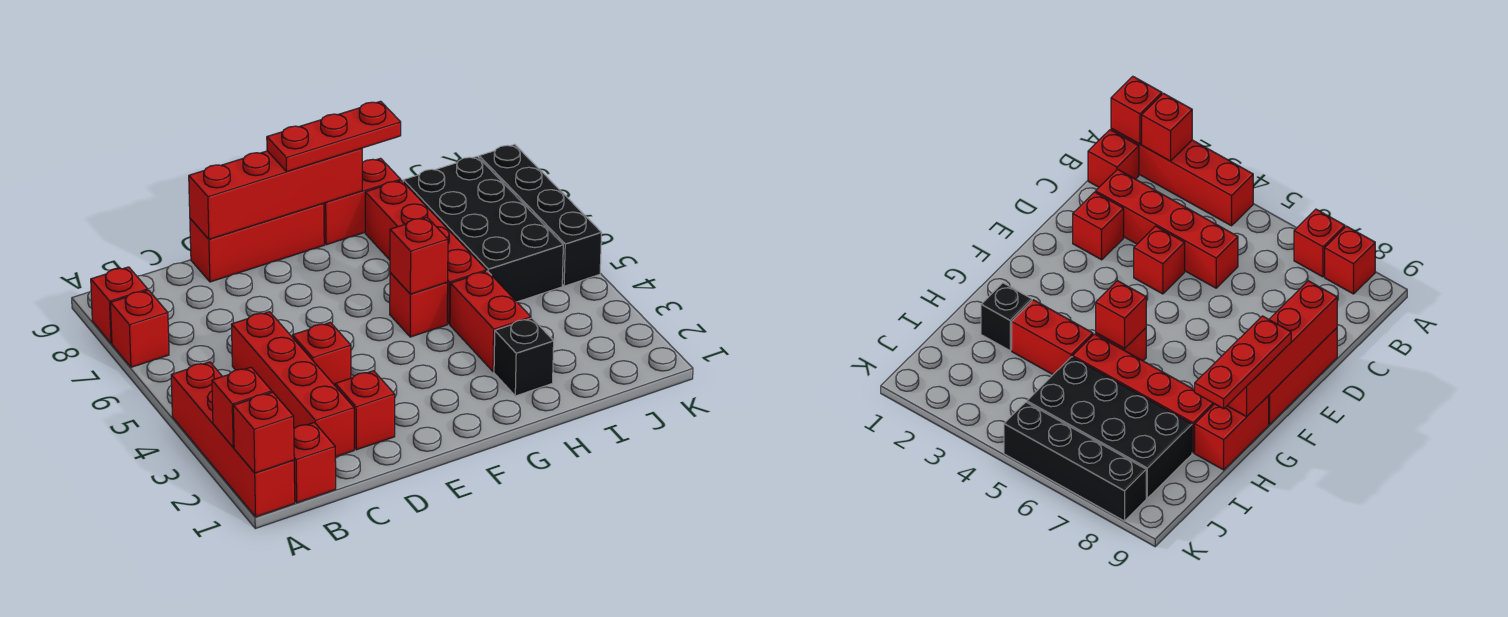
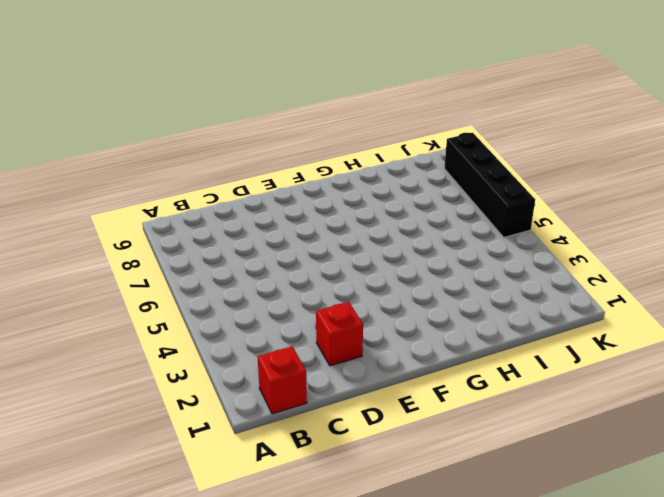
none -> red 1x4 brick [171,362,295,517]
none -> red 1x1 brick [110,290,169,367]
none -> red 1x1 brick [91,267,148,344]

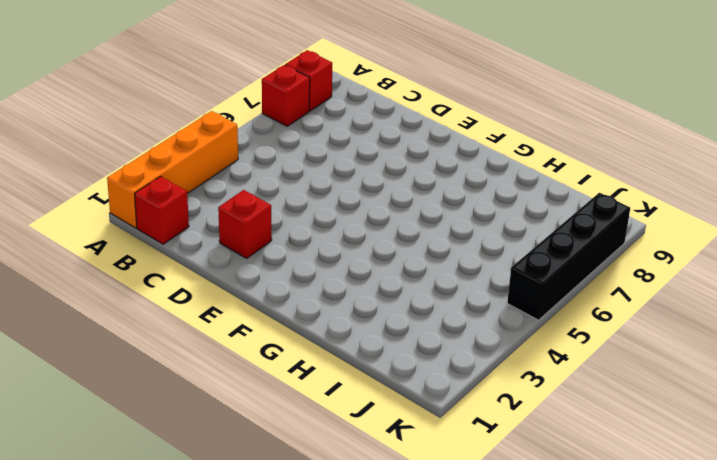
orange 1x4 brick [107,111,238,228] -> red 1x4 brick [171,362,295,517]
none -> red 1x4 brick [231,312,354,457]
none -> red 1x1 brick [292,322,351,385]
none -> red 1x3 brick [190,203,324,282]

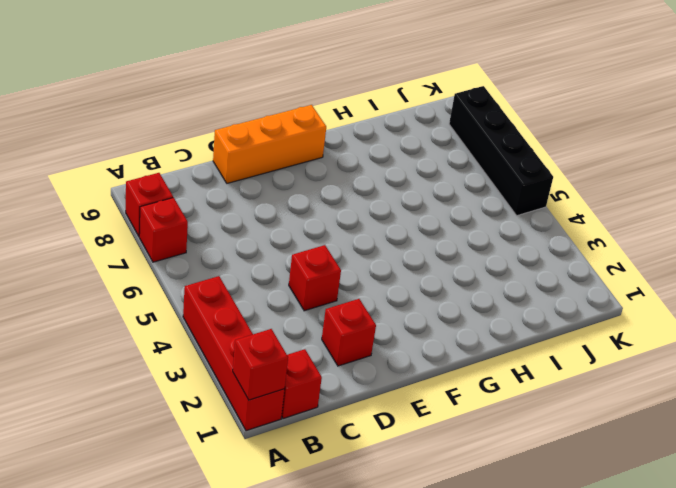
orange 1x3 brick [213,105,326,183] -> red 1x3 brick [190,203,324,282]
none -> red 1x4 brick [231,312,354,457]
none -> red 1x1 brick [390,273,448,337]
none -> red 1x2 brick [324,158,401,245]

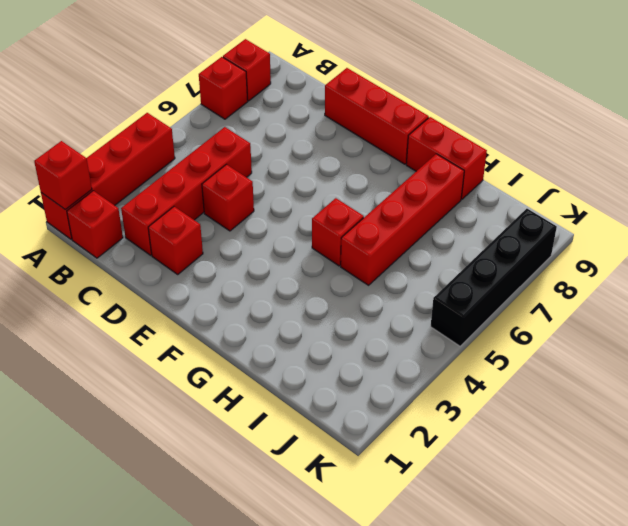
none -> black 1x1 brick [494,318,554,396]
none -> red 1x2 brick [450,271,531,372]
none -> black 2x4 brick [403,156,563,302]

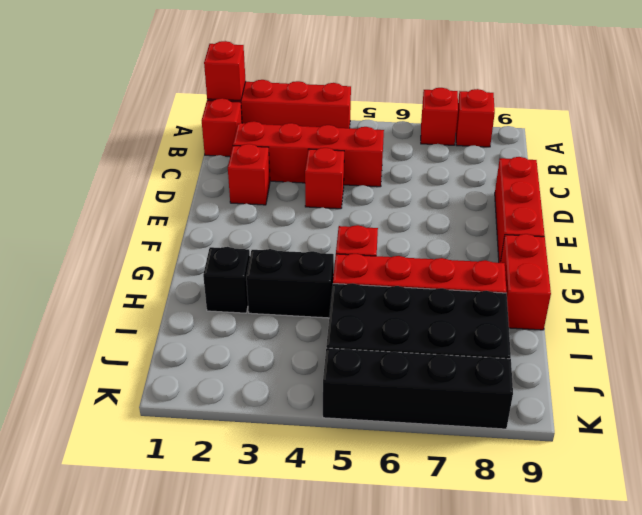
black 1x2 brick [246,249,334,318] -> red 1x2 brick [450,271,531,372]
none -> red 1x1 brick [212,367,272,448]
none -> red 1x4 brick [189,148,362,239]
none -> red 1x1 brick [390,217,448,294]

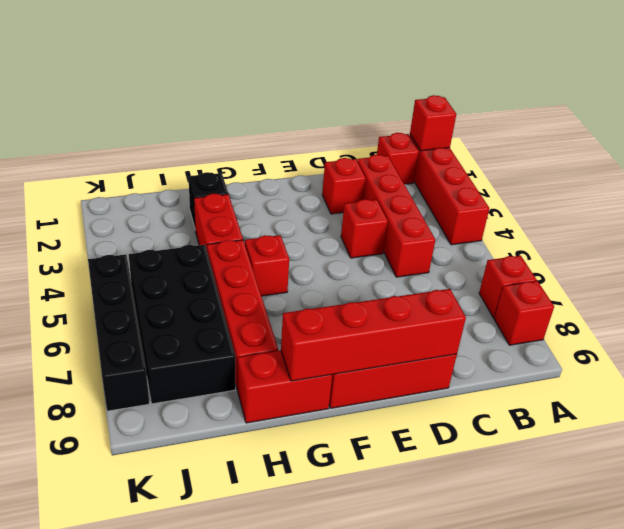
none -> red 1x1 brick [212,367,272,448]
none -> red 1x1 brick [390,217,448,294]
none -> red 1x3 plate [267,101,401,171]

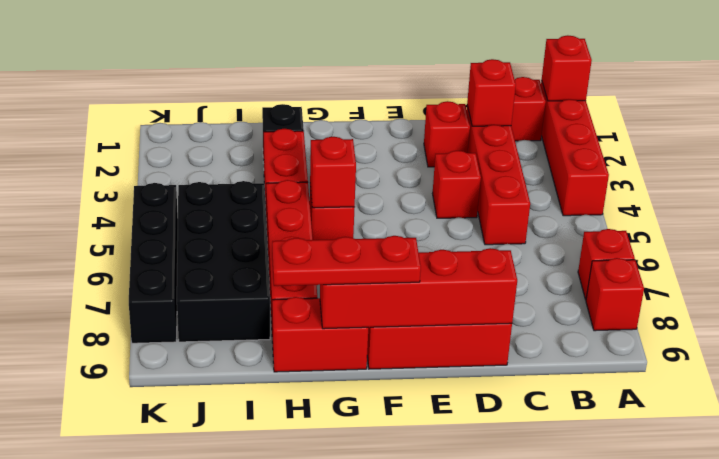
red 1x1 brick [467,59,516,126] -> red 1x1 brick moved to [212,367,272,448]

